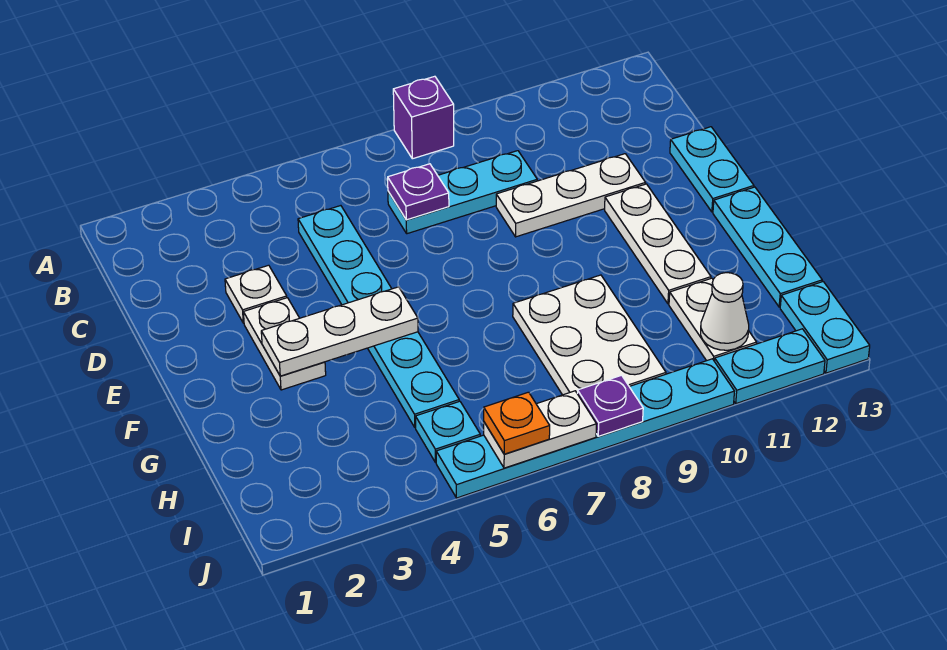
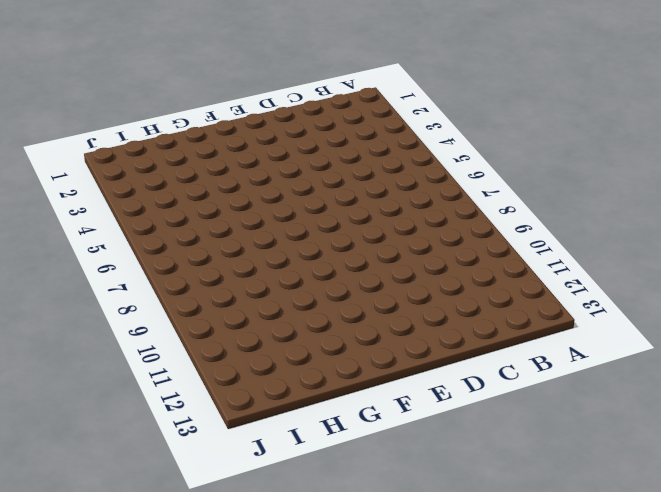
none -> purple 1x1 brick [393,76,454,159]
none -> cyan 1x6 plate [298,206,459,428]
none -> cyan 1x3 plate [388,151,537,234]

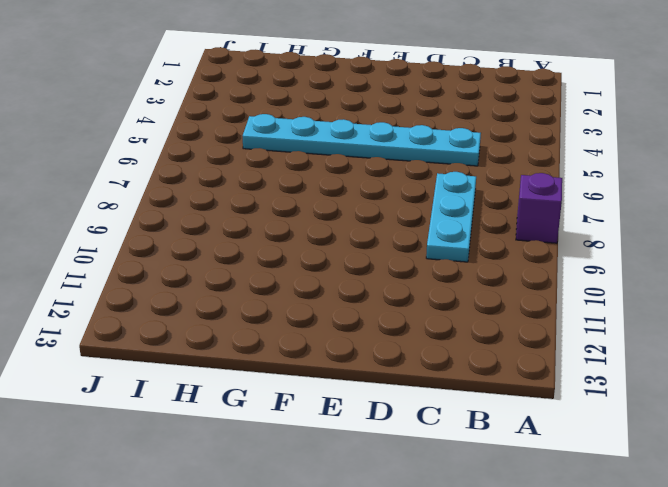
none -> white 1x1 plate [225,265,287,323]
none -> white 1x3 plate [496,154,645,237]
none -> cyan 1x2 plate [670,127,754,212]

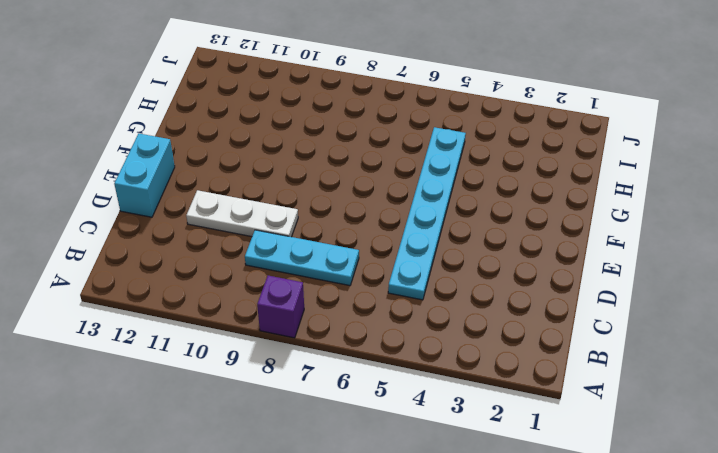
cyan 1x2 brick [114,134,175,217] -> cyan 1x2 plate [670,127,754,212]
none -> white 1x1 plate [225,265,287,323]
none -> white 1x2 plate [243,298,326,390]
none -> white 1x3 plate [605,184,711,304]

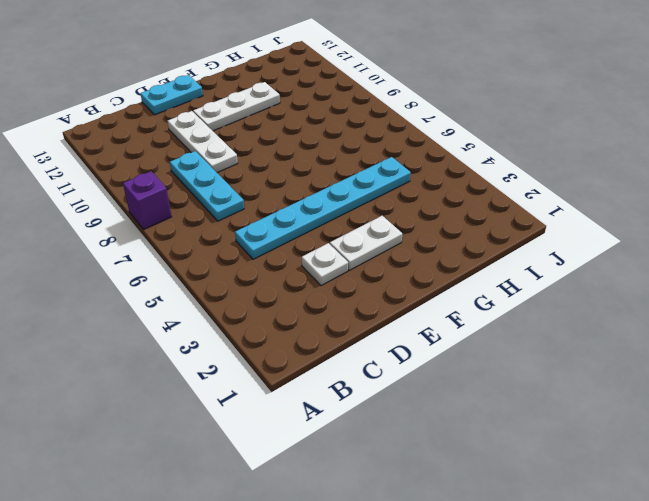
none -> cyan 1x3 plate [713,187,822,307]
none -> white 2x3 plate [513,275,666,395]
none -> white 1x2 plate [669,278,757,361]

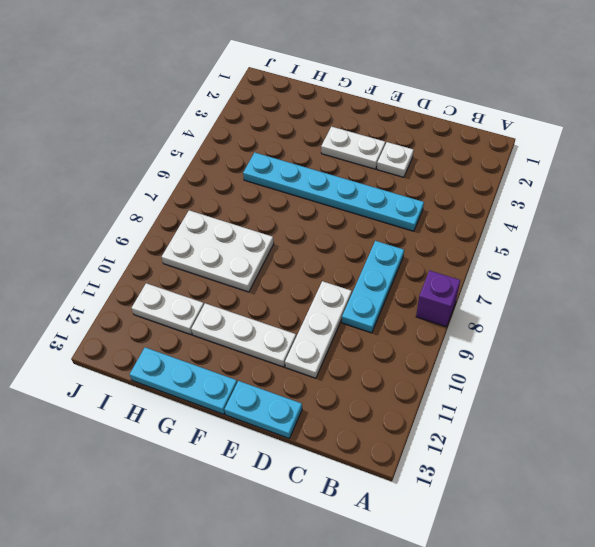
none -> cyan 1x1 plate [416,401,480,463]
none -> cyan 1x2 plate [780,282,870,373]
none -> cyan 1x6 plate [436,359,735,498]

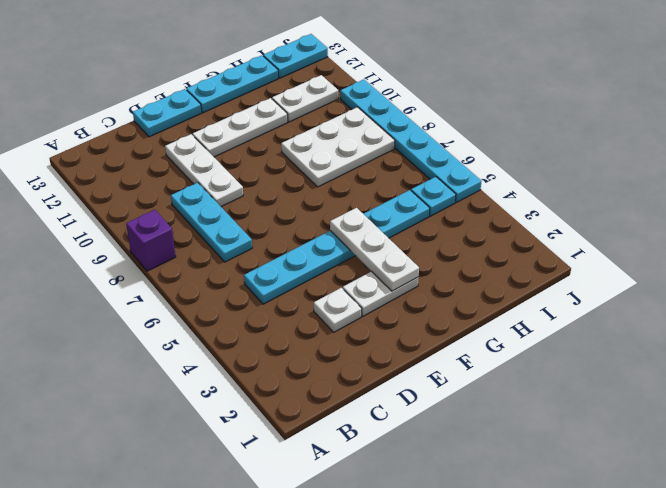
none -> cyan 1x2 plate [715,329,825,404]
none -> purple 1x1 plate [388,164,449,220]
none -> white 1x1 cone [701,273,749,350]

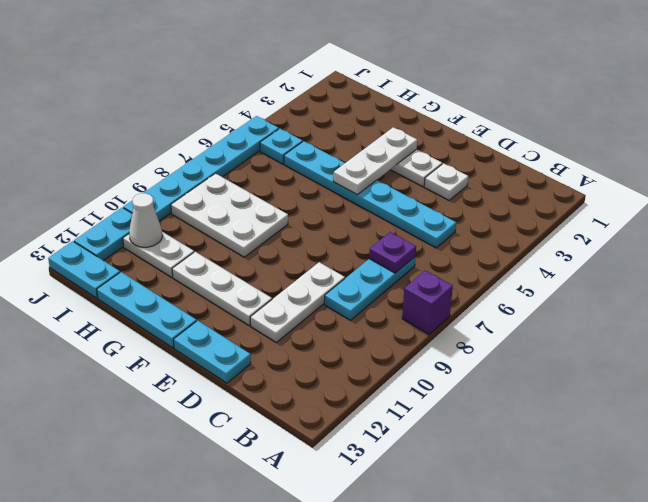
none -> white 1x2 plate [484,391,596,468]
none -> purple 1x1 plate [577,375,643,436]
none -> orange 1x1 plate [484,392,550,454]

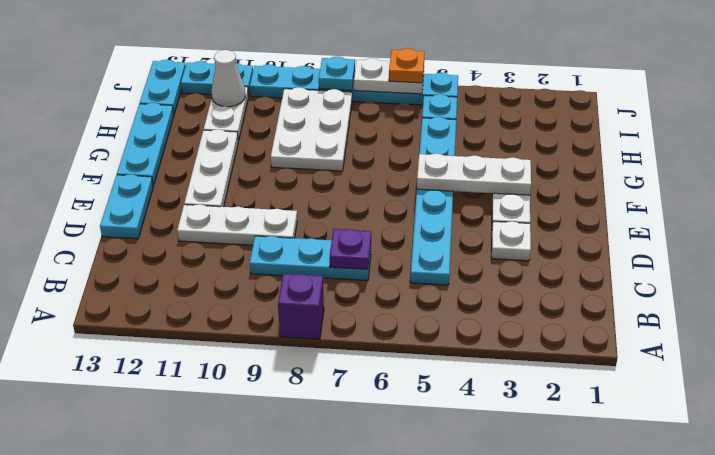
cyan 1x1 plate [319,56,355,91] -> purple 1x1 plate [577,375,643,436]

